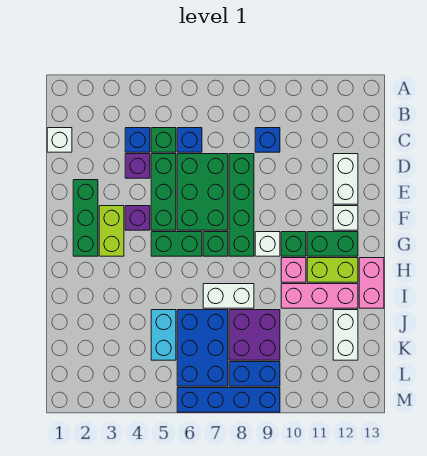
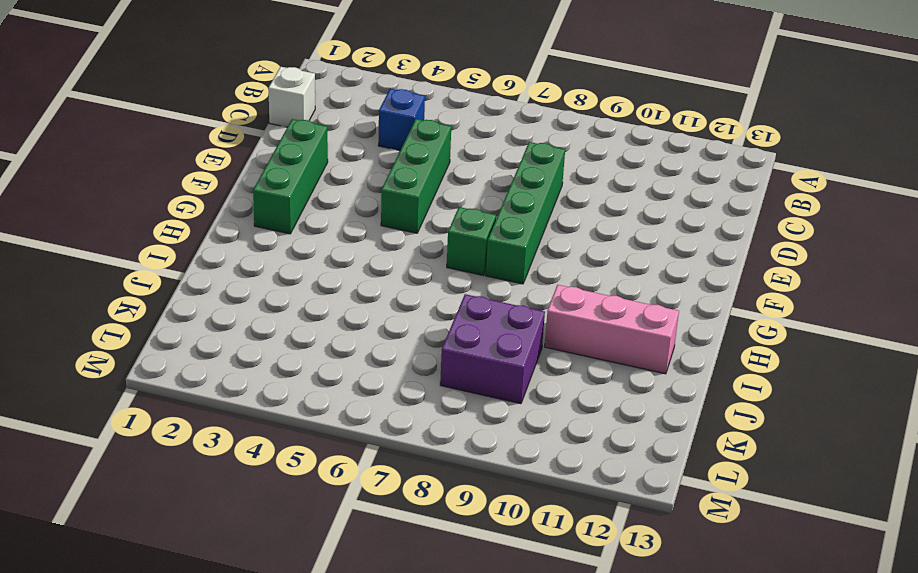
none -> green 1x1 brick [151,128,176,152]
none -> blue 1x1 brick [177,128,202,152]
none -> blue 1x1 brick [255,128,280,152]
none -> purple 1x1 brick [125,154,150,178]

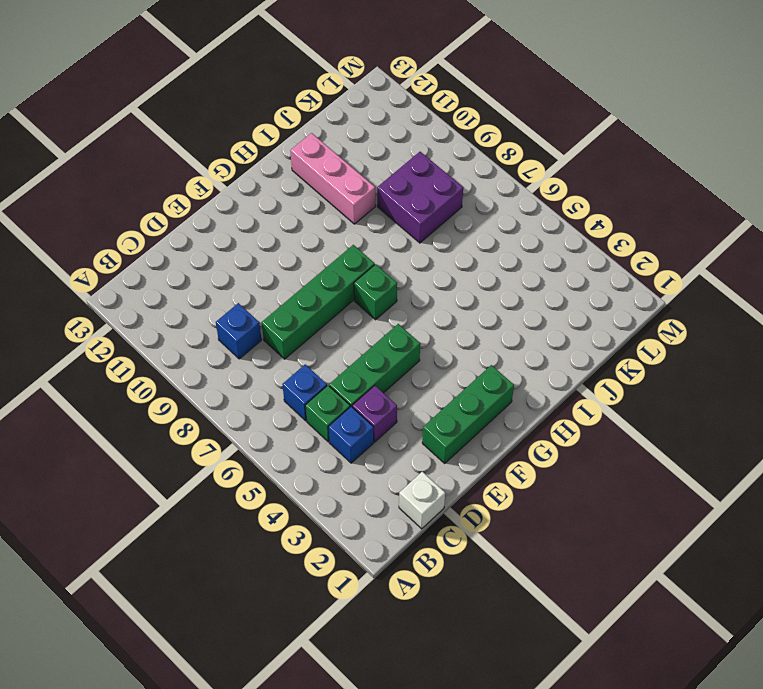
none -> green 2x3 brick [177,154,228,230]
none -> white 1x2 brick [333,154,358,204]
none -> lime 1x2 brick [99,206,124,256]
none -> purple 1x1 brick [125,206,150,230]

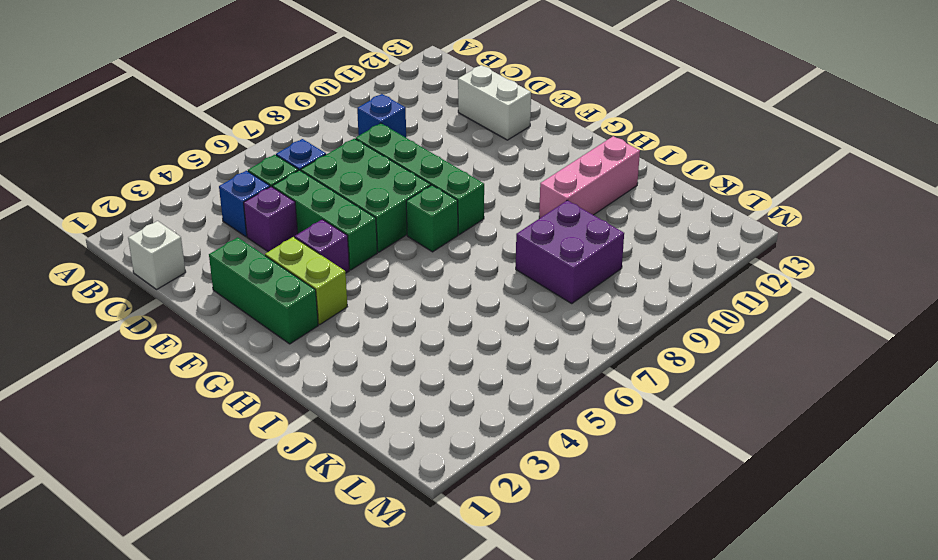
none -> white 1x1 brick [333,206,358,230]
none -> green 1x2 brick [151,232,202,256]
none -> white 1x1 brick [255,232,280,256]
none -> green 1x1 brick [281,232,306,256]

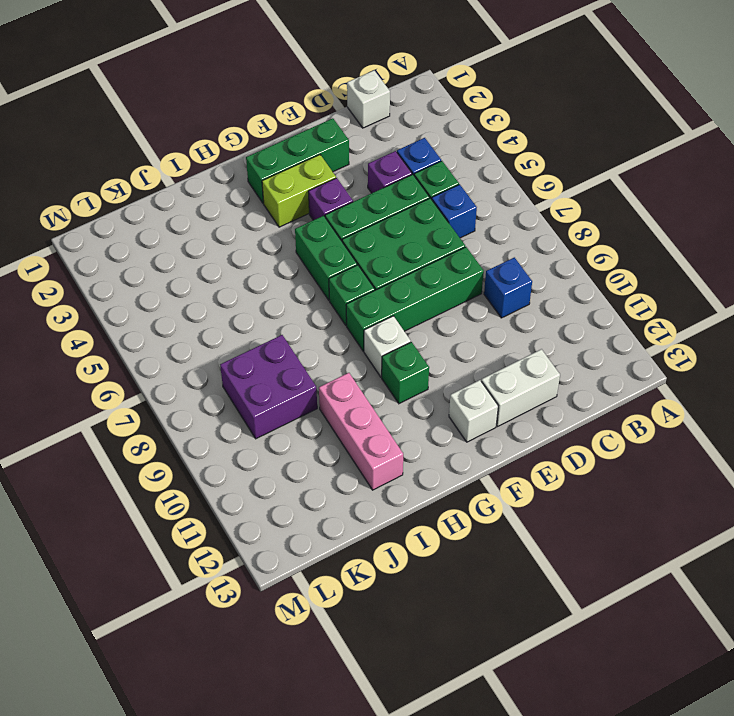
none -> green 1x2 brick [307,232,358,256]
none -> pink 1x1 brick [281,258,306,282]
none -> lime 1x2 brick [307,258,358,282]
none -> pink 1x2 brick [359,258,384,308]

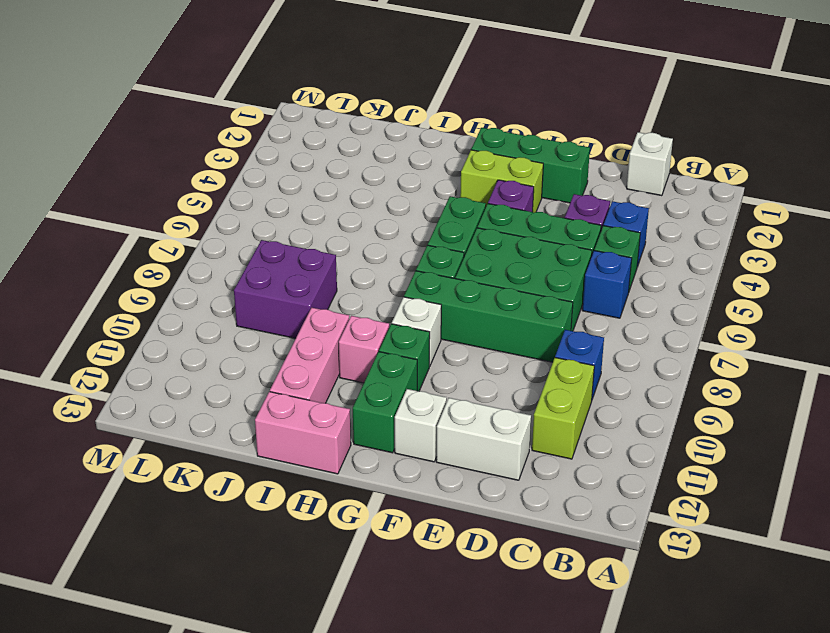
lime 1x2 brick [532,358,594,459] -> lime 1x2 brick moved to [307,258,358,282]
none -> white 1x2 brick [203,284,254,308]
none -> cyan 1x2 brick [151,310,176,360]
none -> blue 2x3 brick [177,310,228,386]
none -> white 1x2 brick [333,310,358,360]

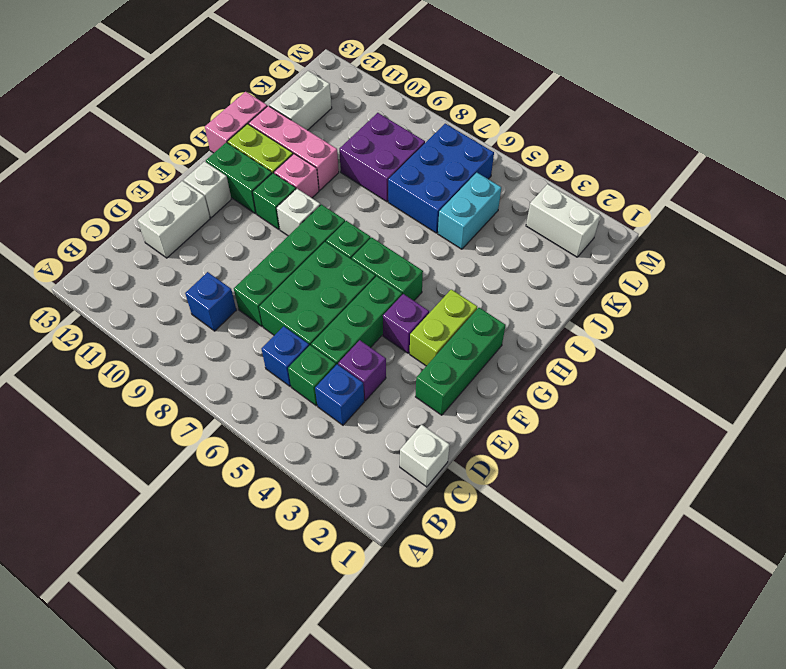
white 1x2 brick [526,184,600,257] -> white 1x2 brick moved to [203,284,254,308]
none -> blue 1x2 brick [229,362,280,386]
none -> blue 1x4 brick [177,388,280,412]

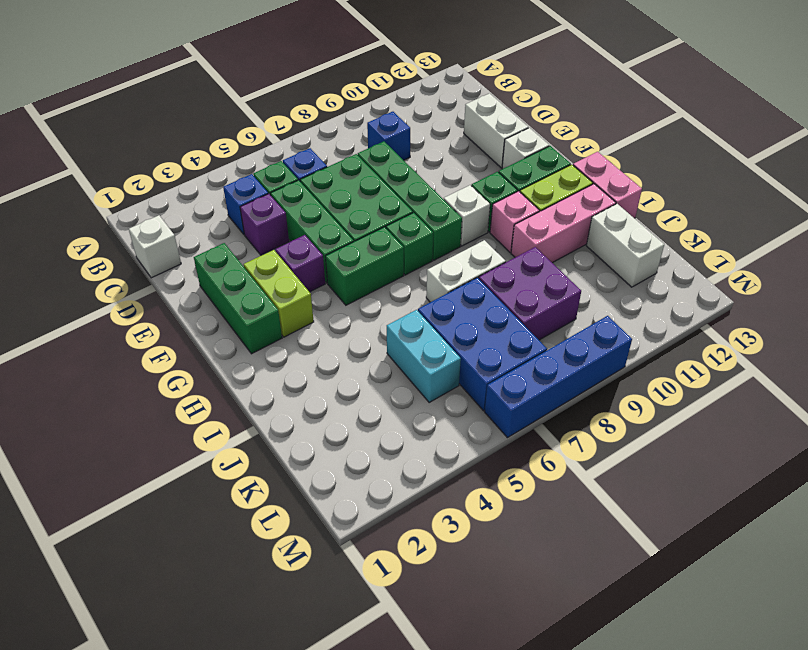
none -> blue 1x2 brick [229,362,280,386]

